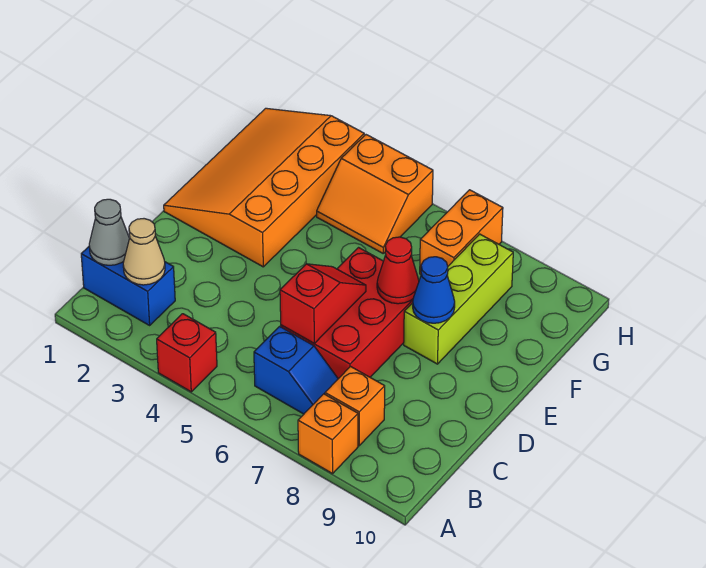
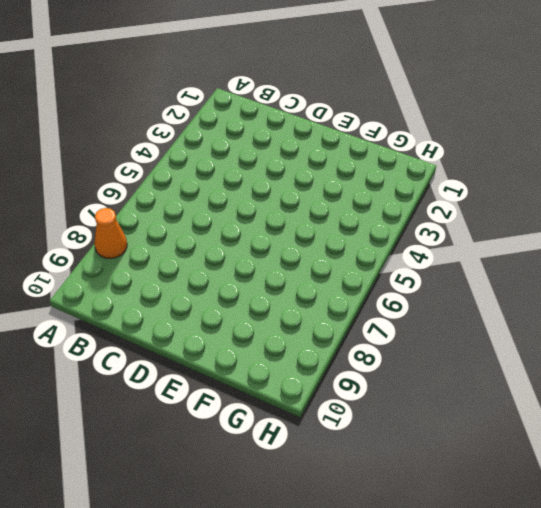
orange 1x1 cone [94,208,127,258] -> orange 1x1 brick [298,394,358,474]
none -> red 1x1 brick [157,314,217,392]
none -> blue 1x2 brick [81,247,175,325]
none -> blue 1x2 slope [254,327,338,414]

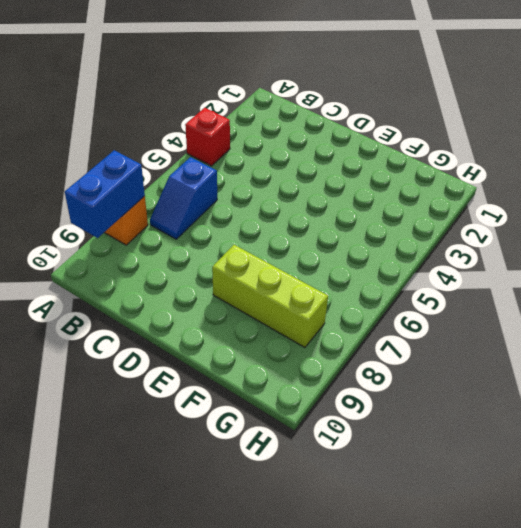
blue 1x2 brick [65,150,145,238] -> blue 1x2 brick moved to [81,247,175,325]
none -> orange 1x1 brick [325,367,385,446]
none -> red 2x3 brick [281,248,413,379]
none -> orange 3x4 slope [164,108,364,267]

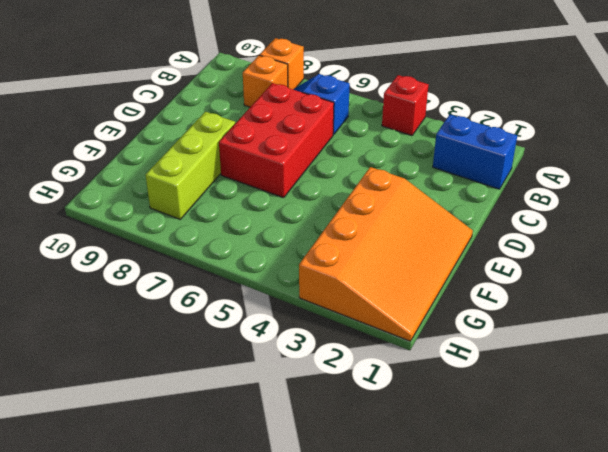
none -> orange 2x2 slope [317,135,433,253]
none -> orange 1x2 brick [420,190,503,274]
none -> grey 1x1 cone [89,199,129,265]

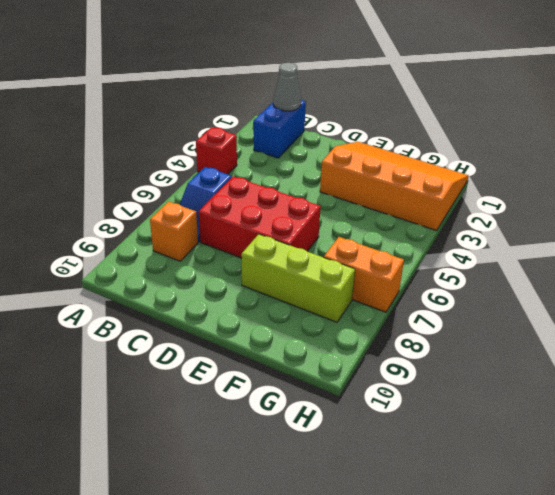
none -> orange 1x1 brick [298,394,358,474]
none -> orange 2x2 slope [317,135,433,253]
none -> tan 1x1 cone [123,219,165,285]

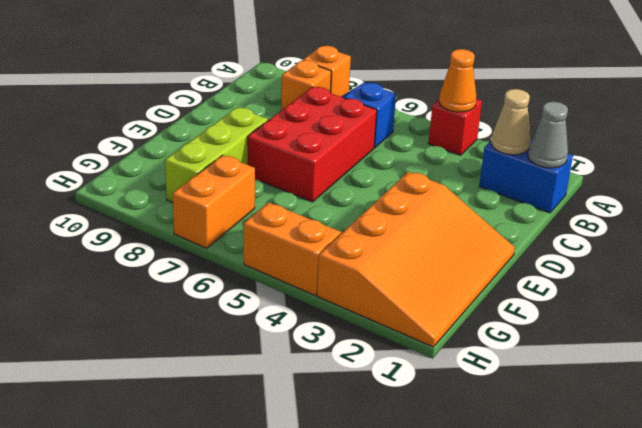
orange 1x1 cone [439,49,476,112] -> none
none -> red 1x2 slope [280,264,366,343]
none -> red 1x1 cone [377,237,419,304]
none -> blue 1x1 cone [413,257,455,323]

